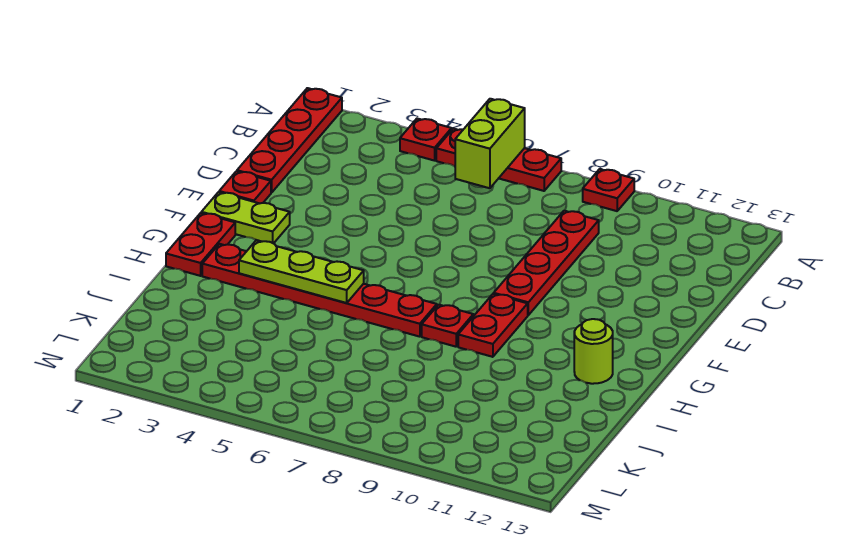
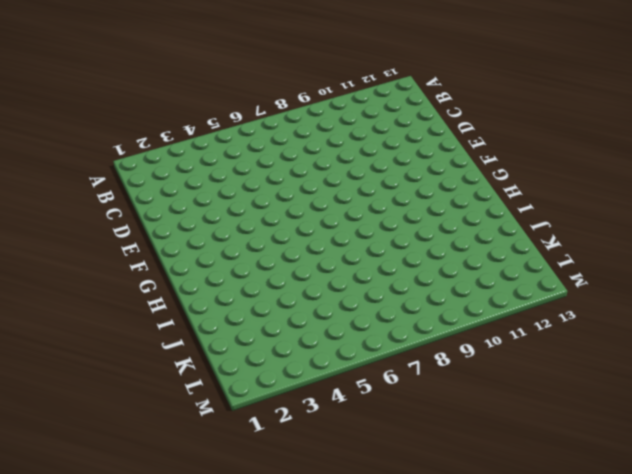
none -> red 1x4 plate [237,88,342,193]
none -> red 1x1 plate [400,119,452,161]
none -> red 1x3 plate [436,129,561,191]

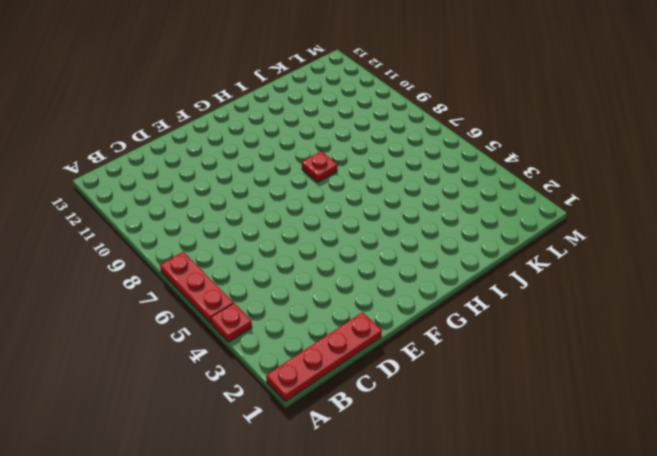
none -> red 1x1 plate [583,169,634,211]
none -> red 1x4 plate [494,211,599,315]
none -> red 1x1 plate [219,171,271,203]

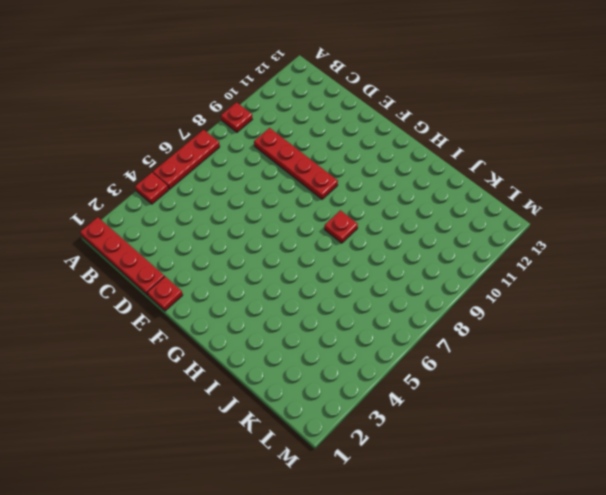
none -> lime 1x2 plate [201,192,290,244]
none -> red 1x2 plate [166,213,235,276]
none -> red 1x2 plate [458,294,528,357]

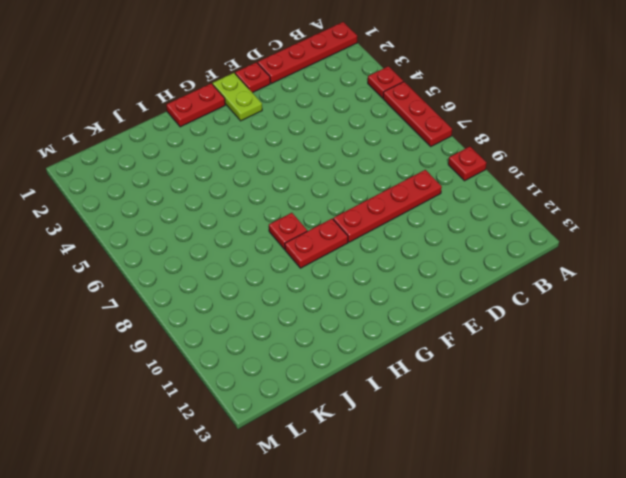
none -> red 1x6 plate [202,244,437,337]
none -> lime 1x1 round brick [574,319,613,384]
none -> lime 1x2 brick [455,99,525,188]

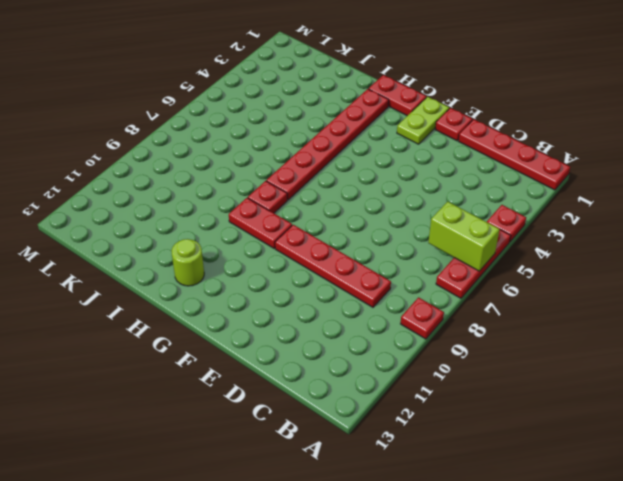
none -> lime 1x3 plate [239,241,364,303]

